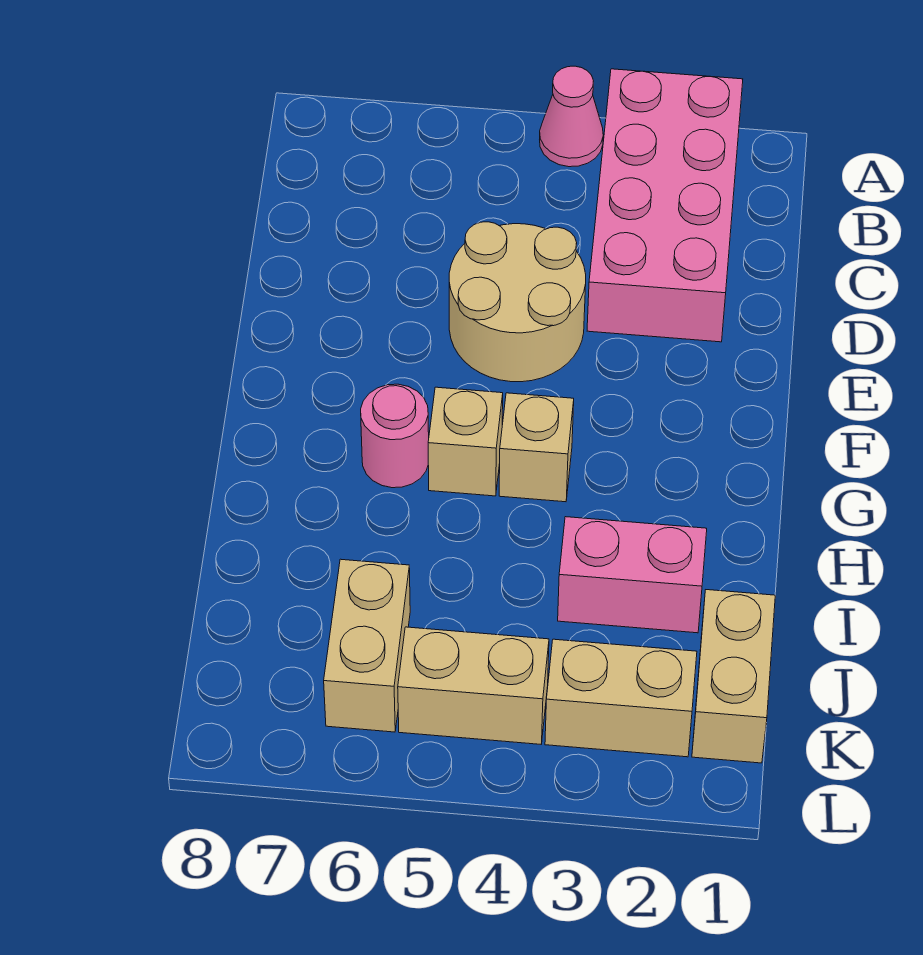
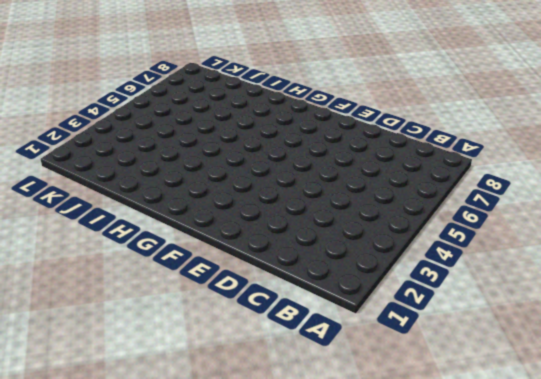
none -> pink 2x4 brick [587,69,743,342]
none -> pink 1x1 cone [540,66,603,167]

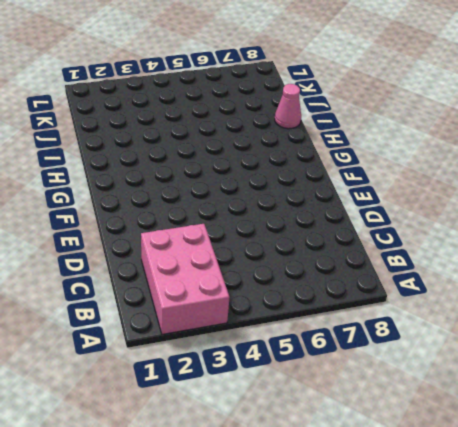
pink 2x3 brick [141,224,230,334] -> pink 2x4 brick [587,69,743,342]
pink 1x1 cone [275,84,301,129] -> pink 1x1 cone moved to [540,66,603,167]
none -> tan 2x2 round brick [449,222,586,382]
none -> tan 1x1 brick [499,393,574,502]

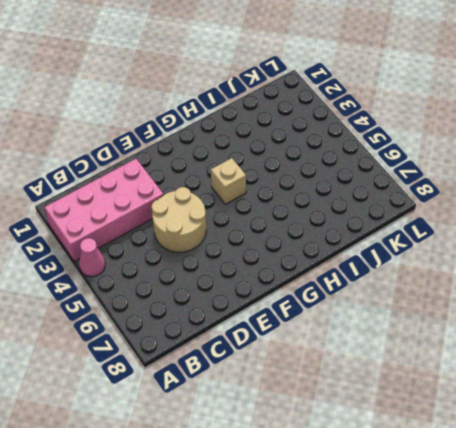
none -> tan 1x1 brick [428,387,503,496]
none -> pink 1x1 round brick [361,384,429,488]

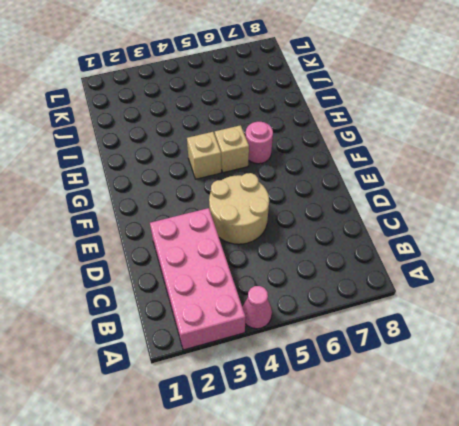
none -> pink 1x2 brick [558,517,707,633]
none -> tan 1x2 brick [692,590,775,763]

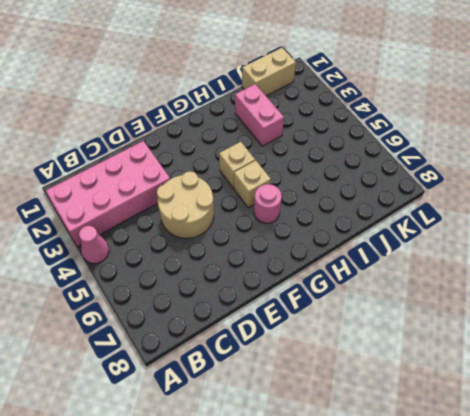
none -> tan 1x2 brick [324,559,410,732]
none -> tan 1x2 brick [545,639,697,757]

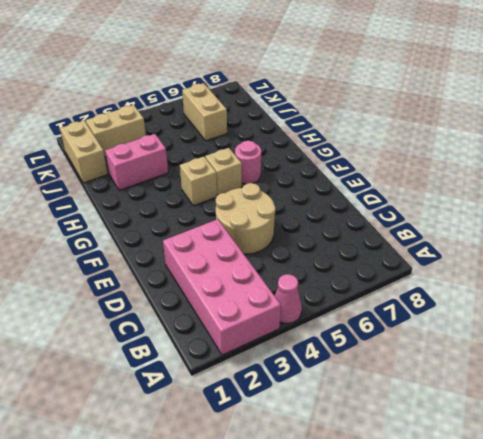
none -> tan 1x2 brick [398,627,549,744]

